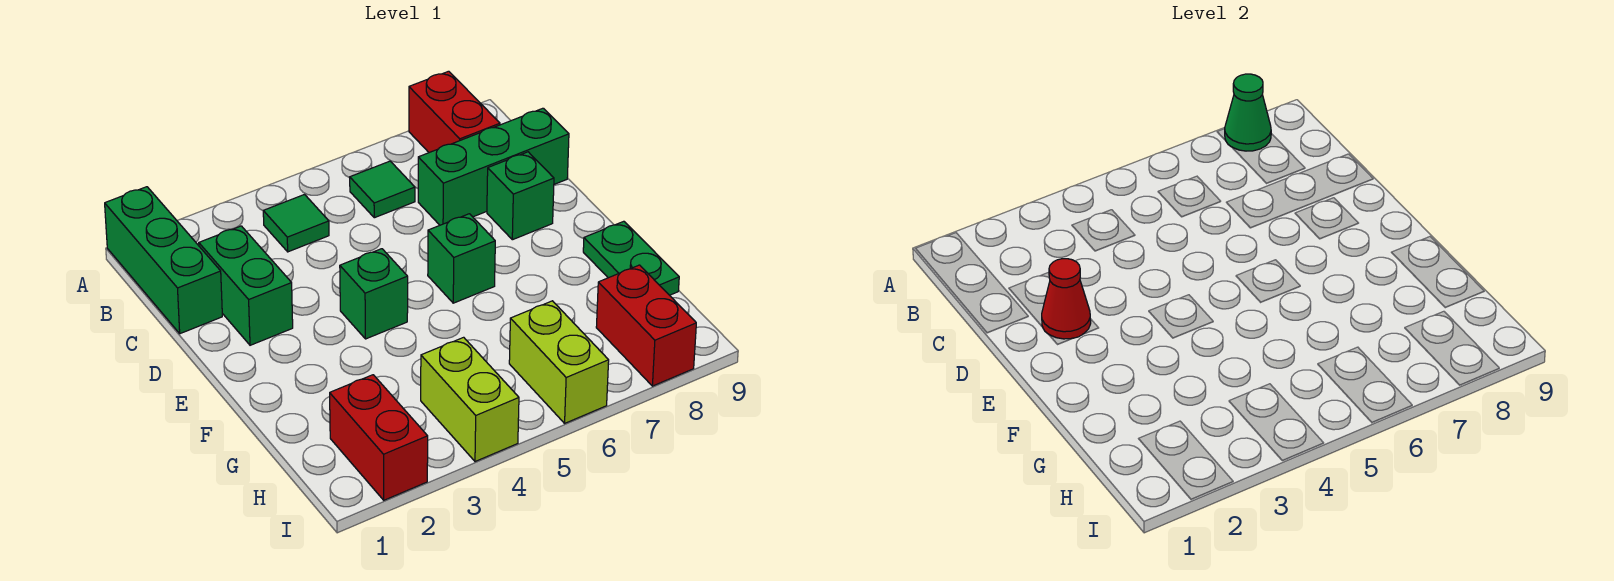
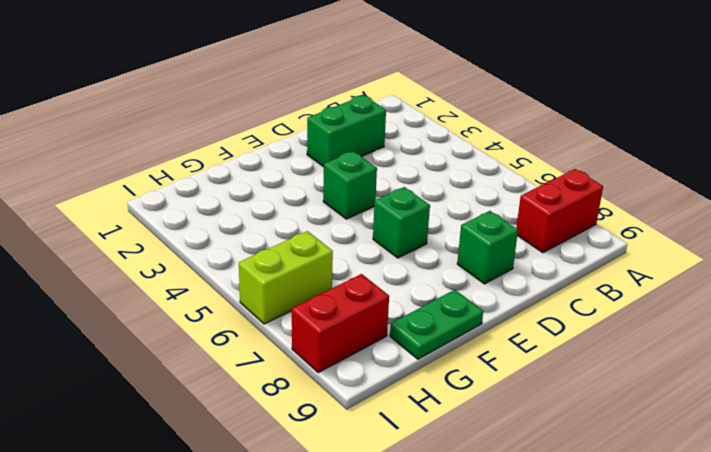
none -> green 1x3 brick [105,187,222,334]
none -> green 1x1 tile [263,195,329,252]
none -> green 1x1 tile [350,161,415,218]

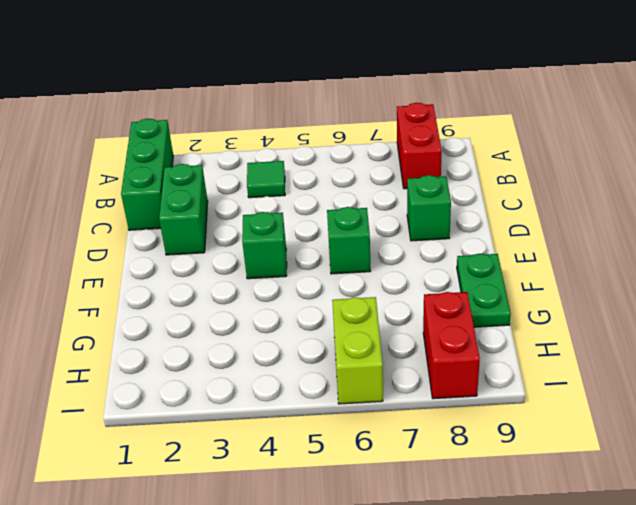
none -> green 1x1 tile [350,161,415,218]
none -> green 1x3 brick [418,108,569,225]
none -> red 1x2 brick [330,375,428,500]

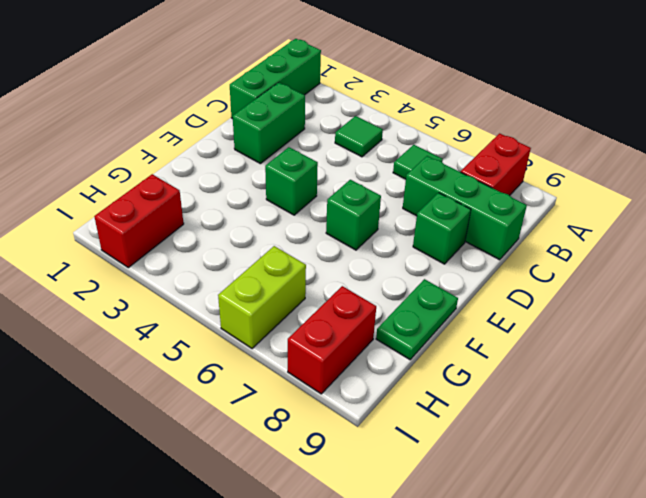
none -> lime 1x2 brick [421,337,519,462]
none -> green 1x1 cone [1225,74,1271,151]
none -> red 1x1 cone [1042,259,1091,339]

